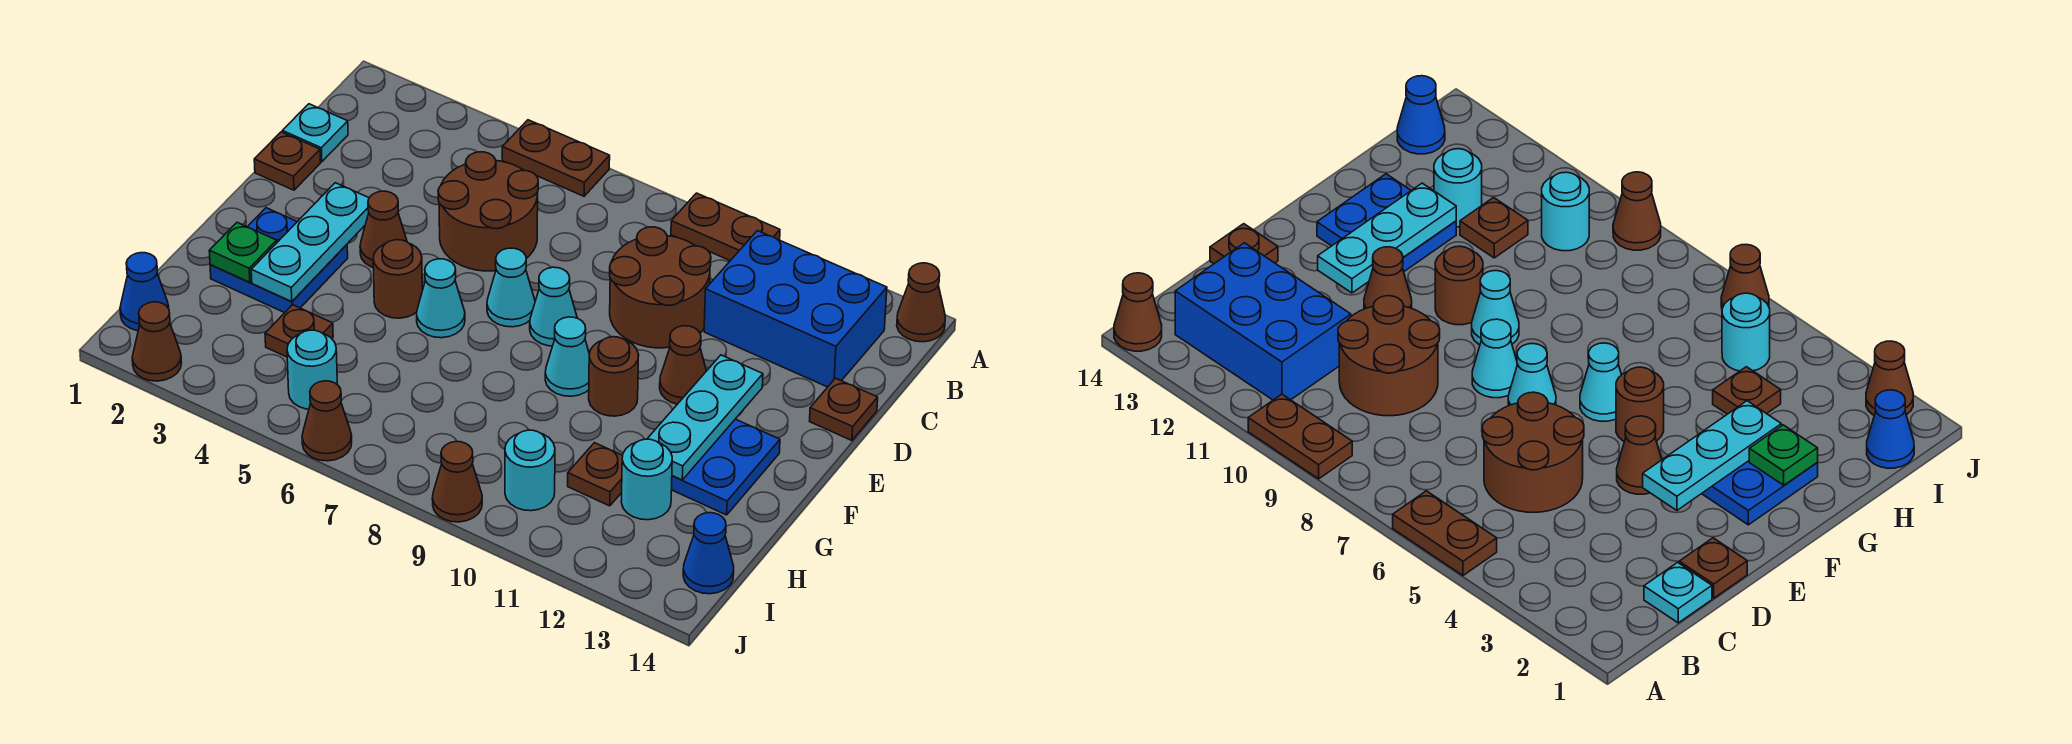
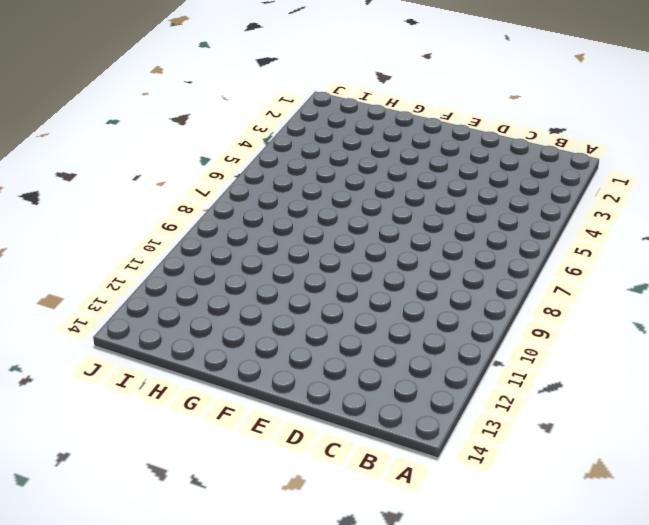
none -> brown 1x2 plate [502,120,610,196]
none -> brown 1x2 plate [671,193,780,261]
none -> brown 1x1 cone [897,263,945,342]
none -> blue 2x3 brick [704,231,887,387]

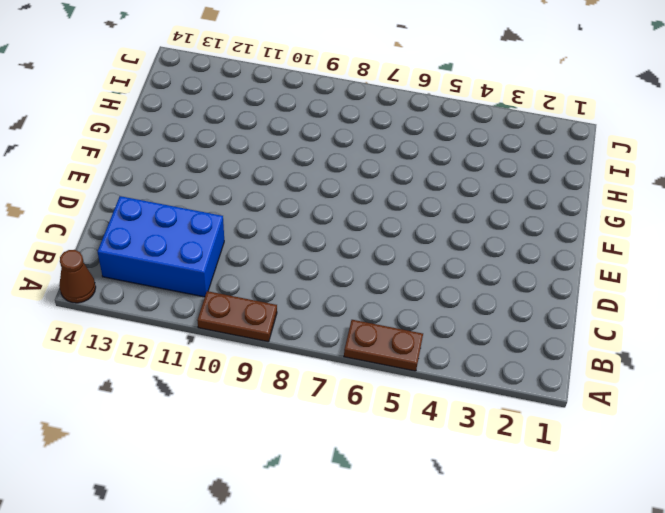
none -> cyan 1x1 plate [282,104,348,162]
none -> brown 2x2 round brick [438,152,538,271]
none -> brown 2x2 round brick [610,227,711,348]
none -> brown 1x1 plate [254,132,321,190]

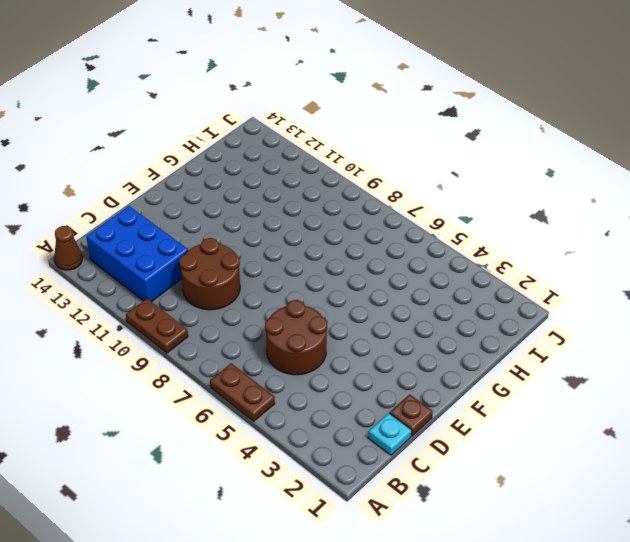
none -> brown 1x1 plate [810,378,878,440]
none -> brown 1x1 cone [360,191,407,267]
none -> cyan 1x1 cone [487,248,535,327]
none -> cyan 1x1 cone [530,267,577,346]

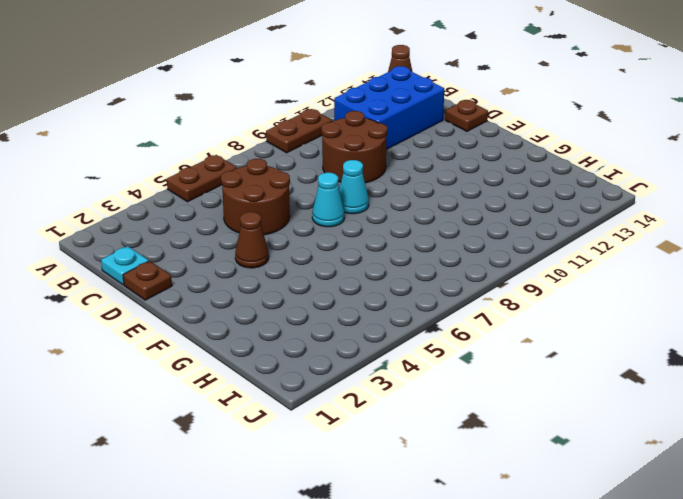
none -> brown 1x1 cone [660,326,706,404]
none -> blue 2x2 plate [210,208,348,313]
none -> brown 1x1 round brick [373,240,422,318]
none -> cyan 1x1 cone [417,259,465,338]

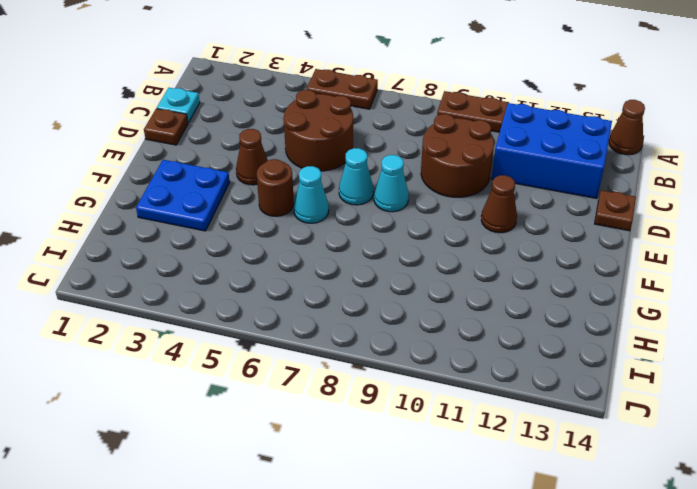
none -> cyan 1x1 cone [545,317,590,396]
none -> brown 1x1 round brick [589,337,639,416]
none -> blue 2x2 plate [672,419,780,515]
none -> brown 1x1 plate [265,305,333,357]

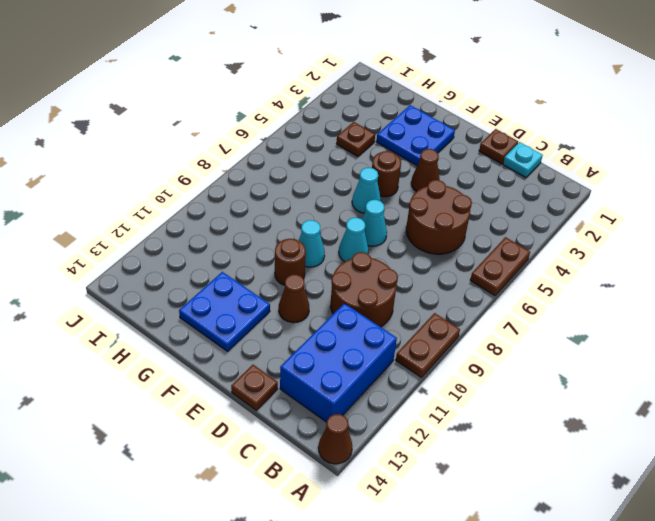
none -> brown 1x1 plate [568,443,623,506]
none -> cyan 1x1 round brick [621,439,672,520]
none -> blue 1x1 cone [120,253,169,331]
none -> cyan 1x1 round brick [287,330,337,409]

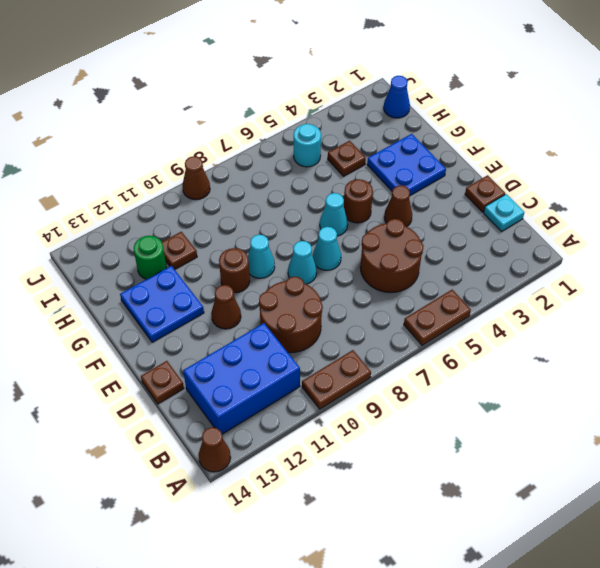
green 1x1 round brick [134,236,166,279] -> cyan 1x1 round brick [621,439,672,520]
none -> cyan 1x1 round brick [505,430,555,511]
none -> blue 1x1 cone [683,513,734,594]
none -> brown 1x1 cone [132,302,182,381]
none -> brown 1x1 cone [302,381,352,461]

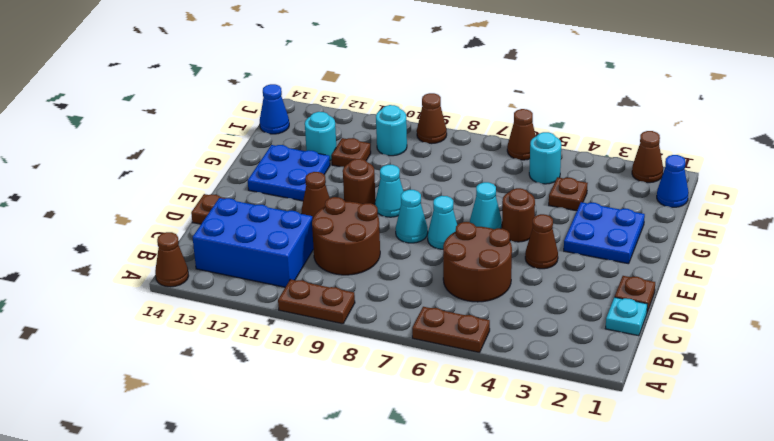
none -> cyan 1x3 plate [251,183,369,302]
none -> cyan 1x3 plate [647,355,763,480]
none -> green 1x1 plate [209,222,277,282]

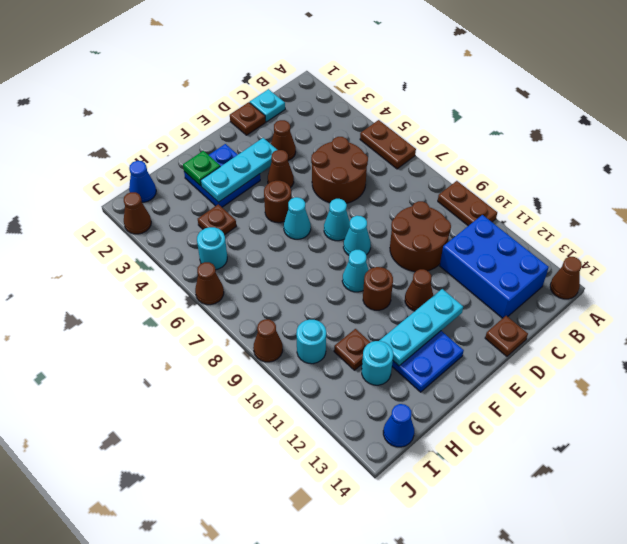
brown 1x1 cone [271,120,296,160] -> none

